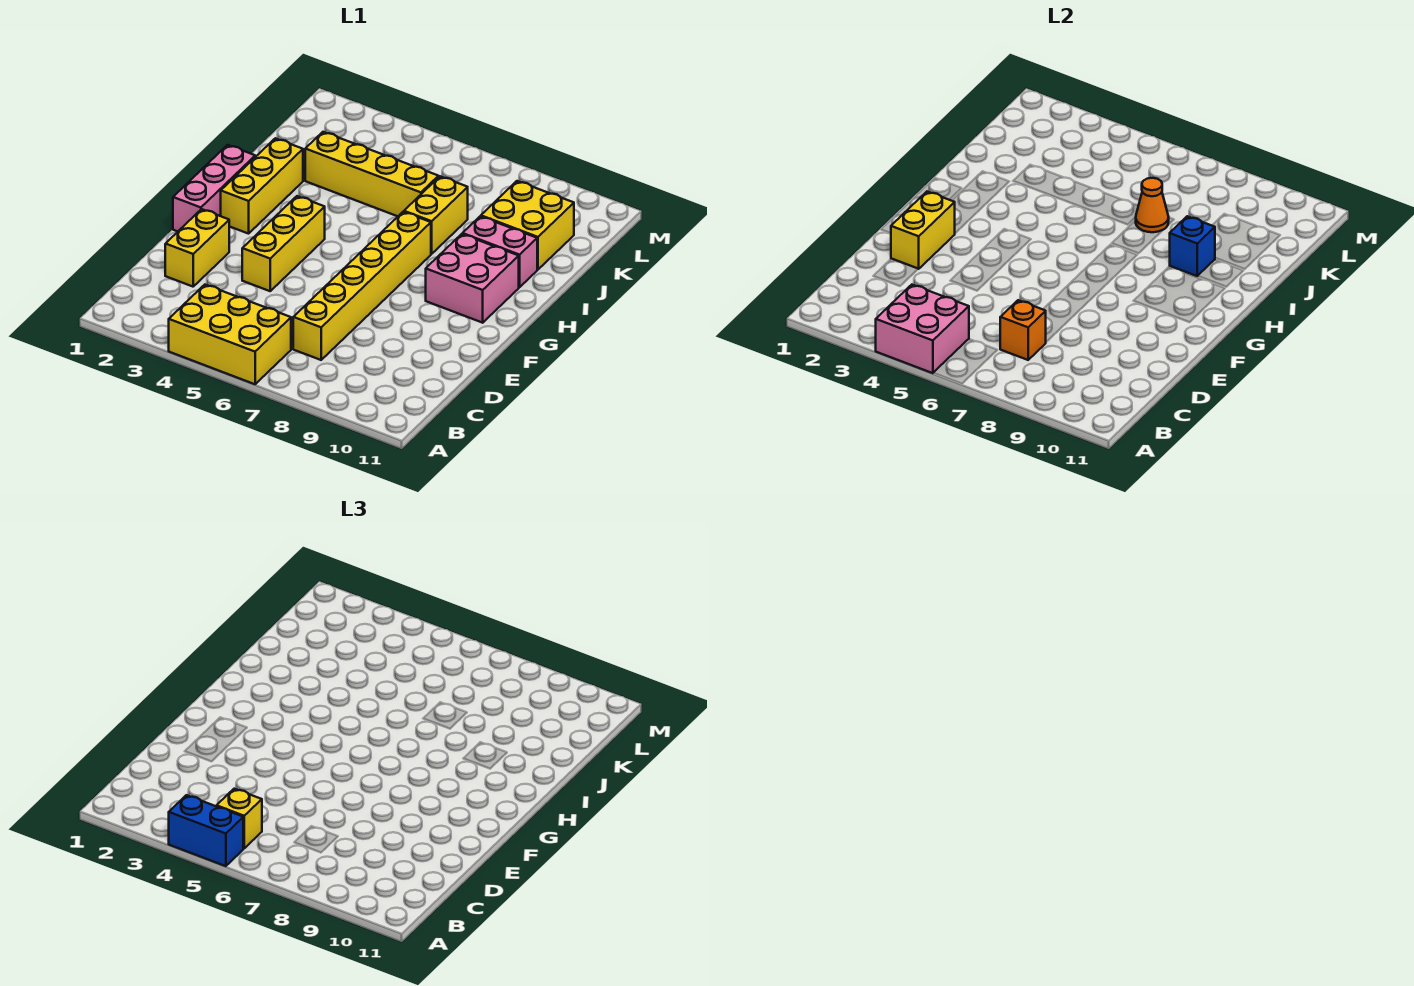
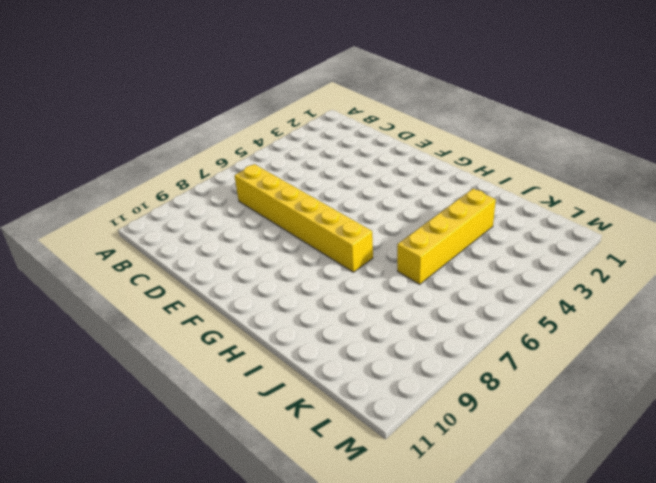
none -> yellow 2x3 brick [169,285,291,384]
none -> yellow 1x2 brick [165,209,229,287]
none -> yellow 1x3 brick [242,196,325,291]

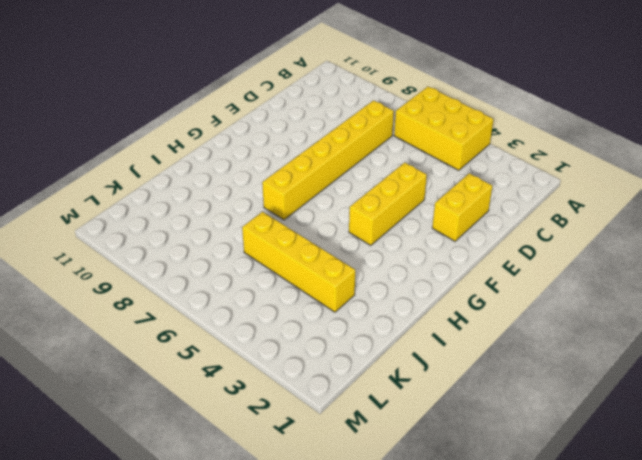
none -> pink 1x3 brick [173,145,255,231]
none -> yellow 1x3 brick [221,138,303,234]
none -> pink 2x2 brick [426,234,519,323]

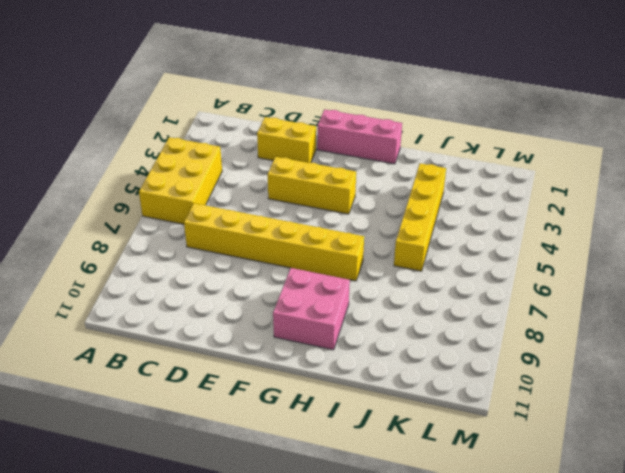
none -> yellow 1x3 brick [221,138,303,234]
none -> yellow 1x2 brick [404,176,468,254]
none -> pink 1x2 brick [463,216,537,287]

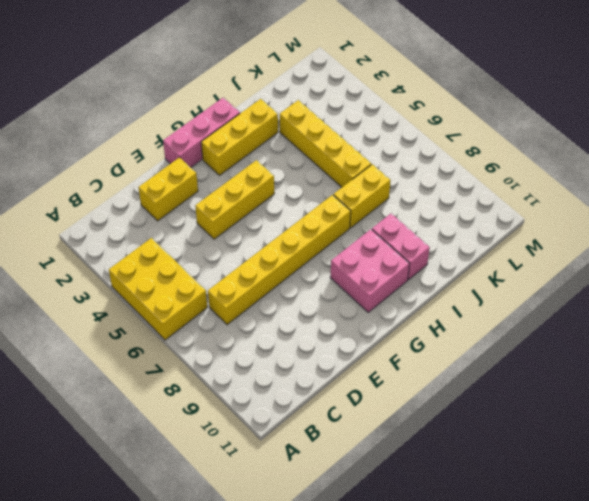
none -> yellow 2x2 brick [481,181,574,270]
none -> pink 2x2 brick [876,285,969,373]
none -> orange 1x1 brick [1000,300,1046,360]

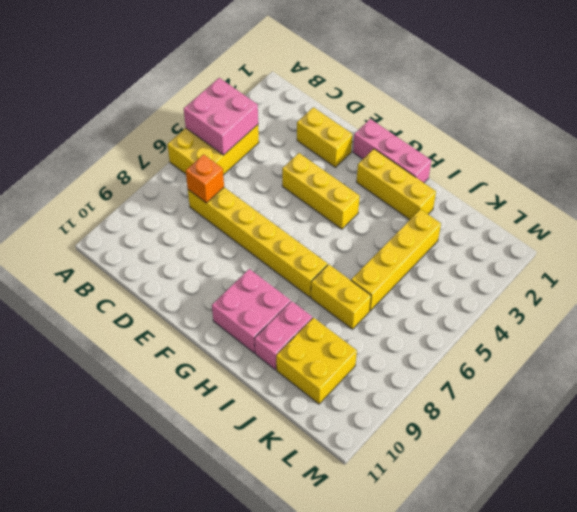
none -> yellow 1x2 brick [891,192,955,269]
none -> blue 1x1 brick [1170,216,1215,276]
none -> orange 1x1 cone [1136,178,1169,232]

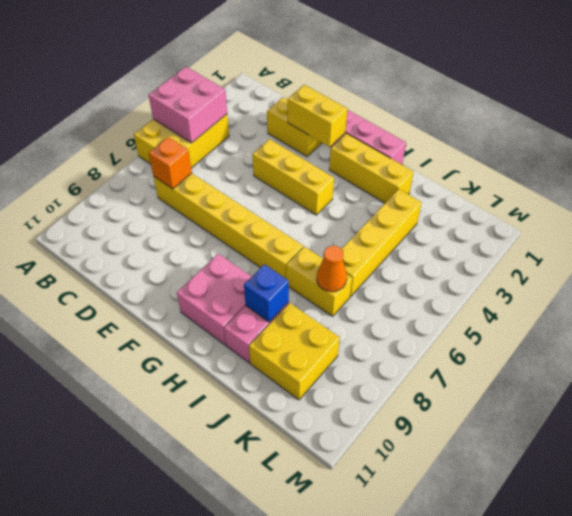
none -> blue 1x2 brick [169,795,244,866]
none -> yellow 1x1 brick [216,789,262,848]

